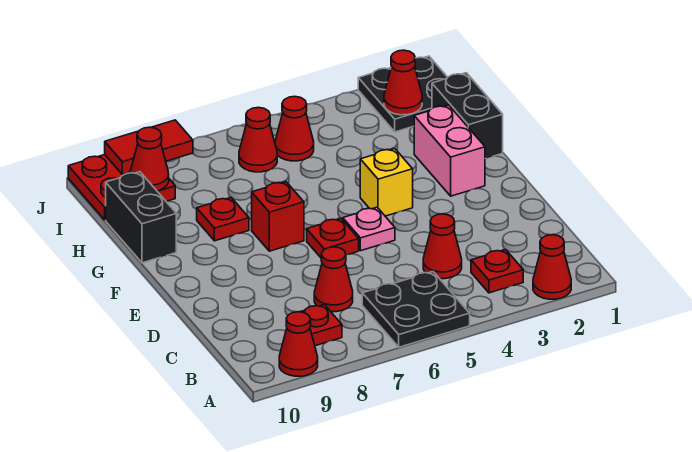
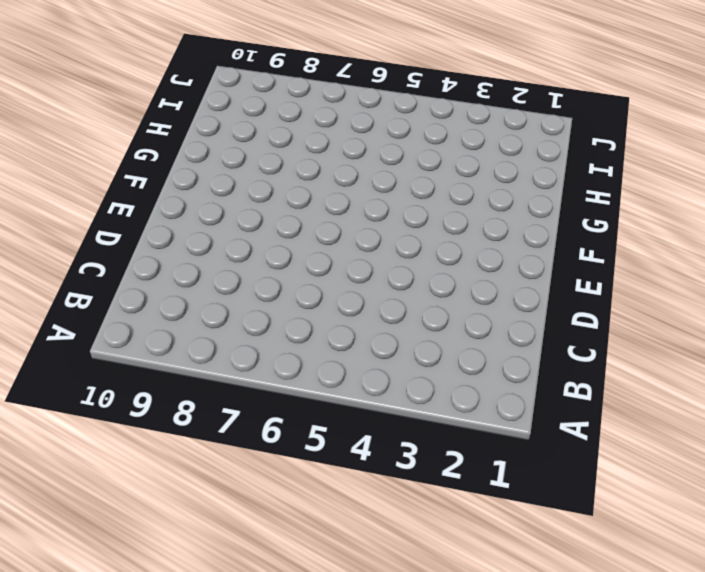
none -> red 1x1 cone [533,235,571,299]
none -> black 2x2 plate [362,272,470,347]
none -> red 1x1 cone [279,312,318,376]

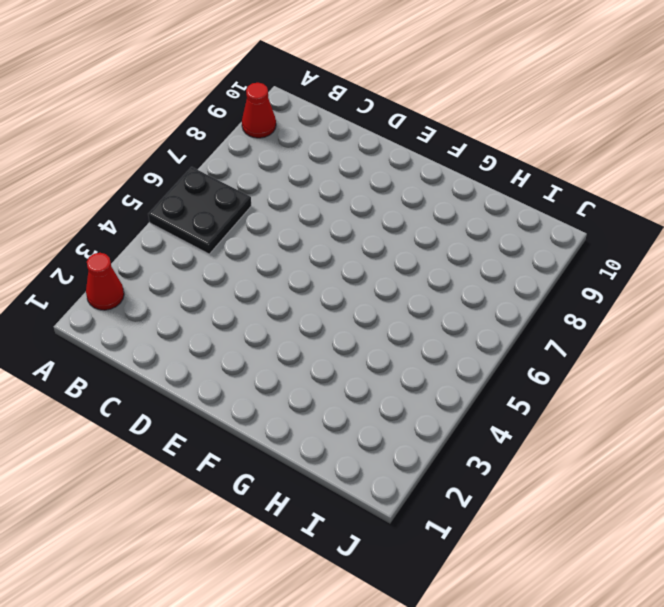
none -> red 1x1 plate [471,249,523,293]
none -> red 1x1 plate [301,305,342,346]
none -> red 1x1 cone [423,214,462,279]

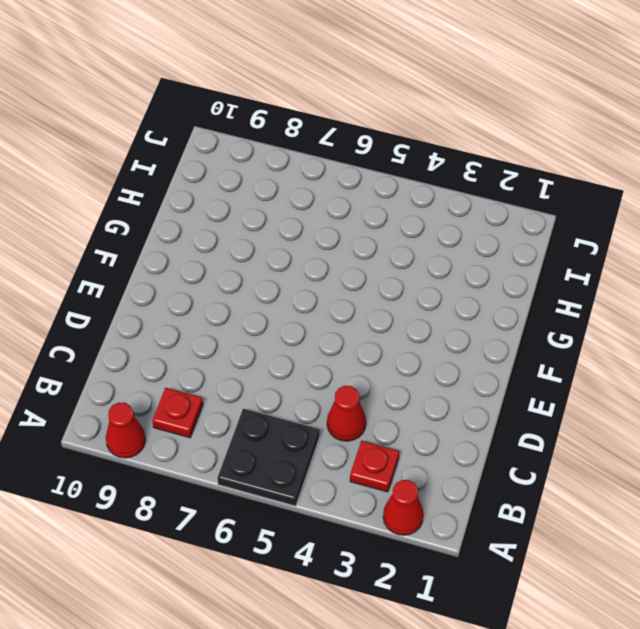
none -> red 1x1 cone [314,247,353,312]
none -> pink 1x1 plate [343,207,395,251]
none -> red 1x1 plate [307,218,359,257]

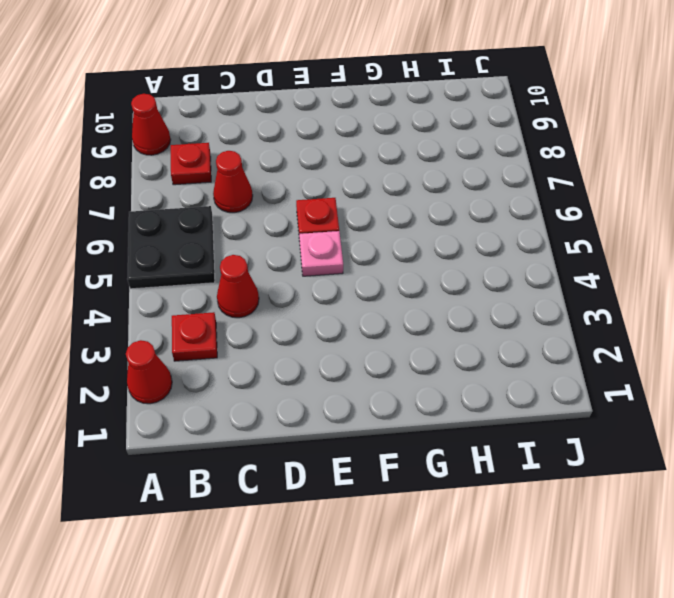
none -> pink 1x2 brick [414,105,485,196]
none -> yellow 1x1 brick [360,149,413,216]
none -> red 1x1 brick [252,182,304,251]

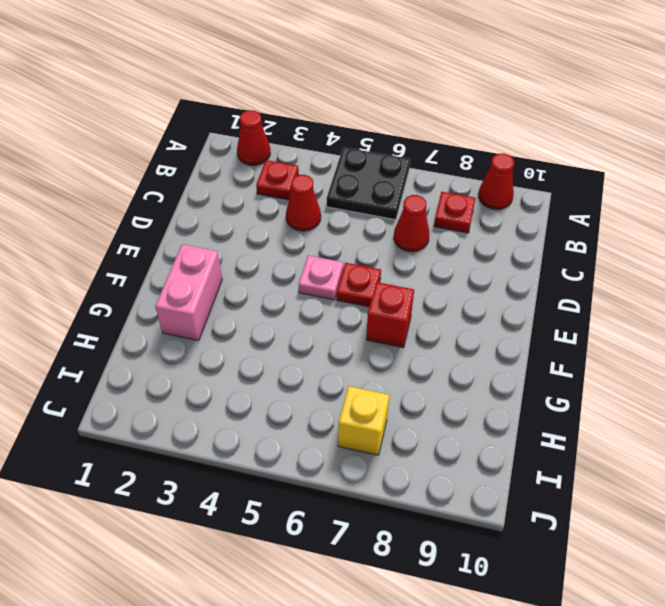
yellow 1x1 brick [338,386,389,455] -> yellow 1x1 brick moved to [360,149,413,216]
none -> black 1x2 brick [432,73,503,159]
none -> red 1x1 plate [197,198,249,241]
none -> black 1x2 brick [106,172,176,263]

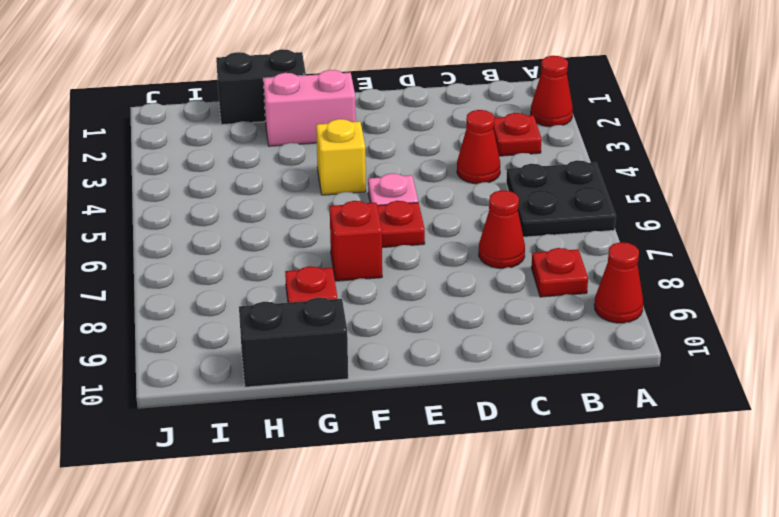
none -> black 2x2 plate [358,56,448,132]
none -> red 1x1 cone [275,96,314,161]
none -> red 1x1 cone [239,107,277,172]

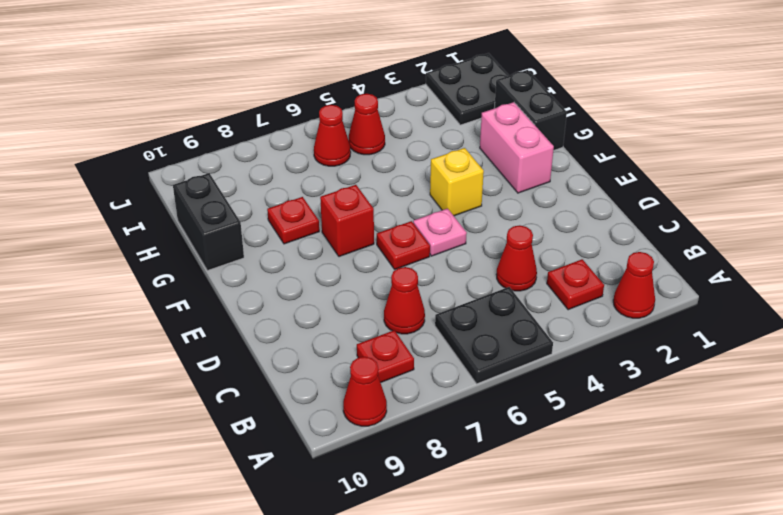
none -> red 2x2 plate [68,155,175,220]
none -> red 1x1 cone [384,50,422,115]
none -> red 1x1 cone [130,127,169,191]

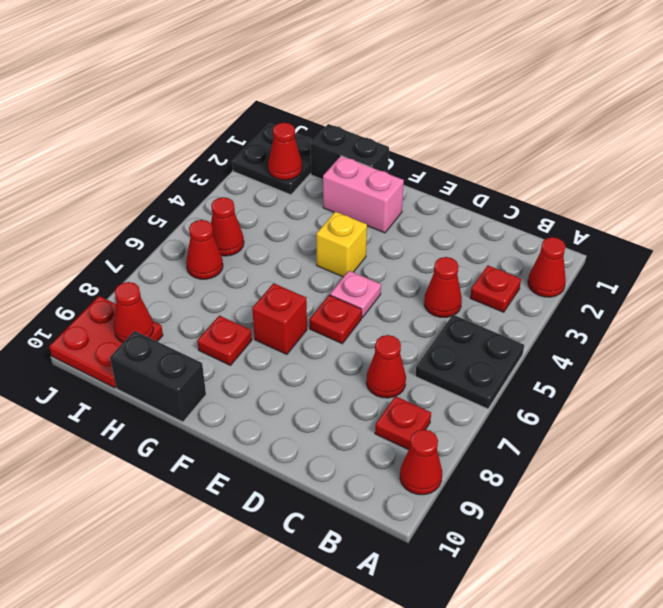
none -> red 1x2 tile [105,120,193,174]

